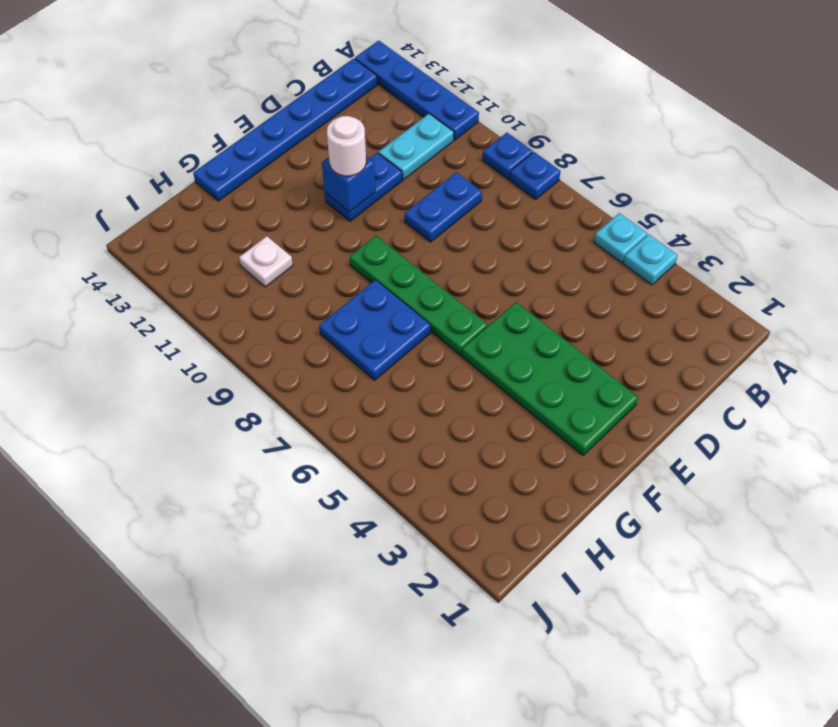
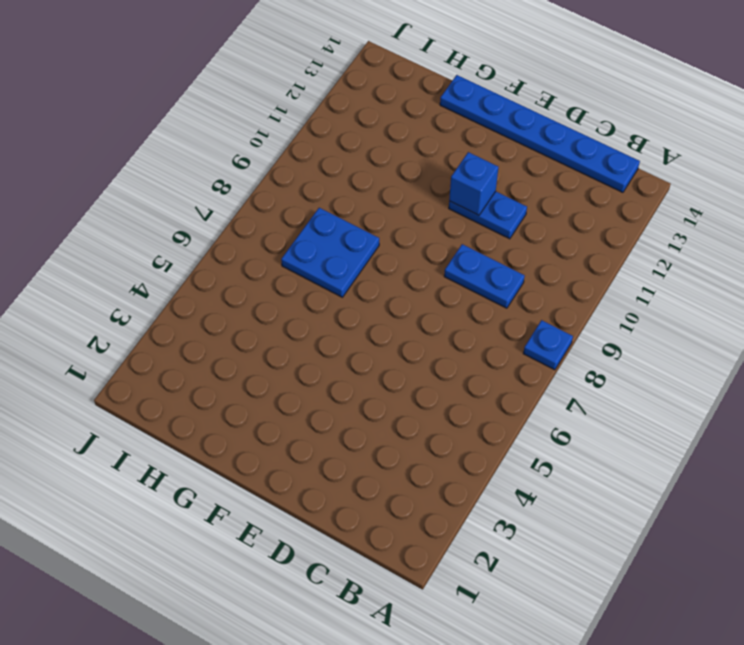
none -> cyan 1x1 plate [623,235,678,285]
none -> cyan 1x1 plate [594,213,647,263]
none -> blue 1x1 plate [483,133,533,179]

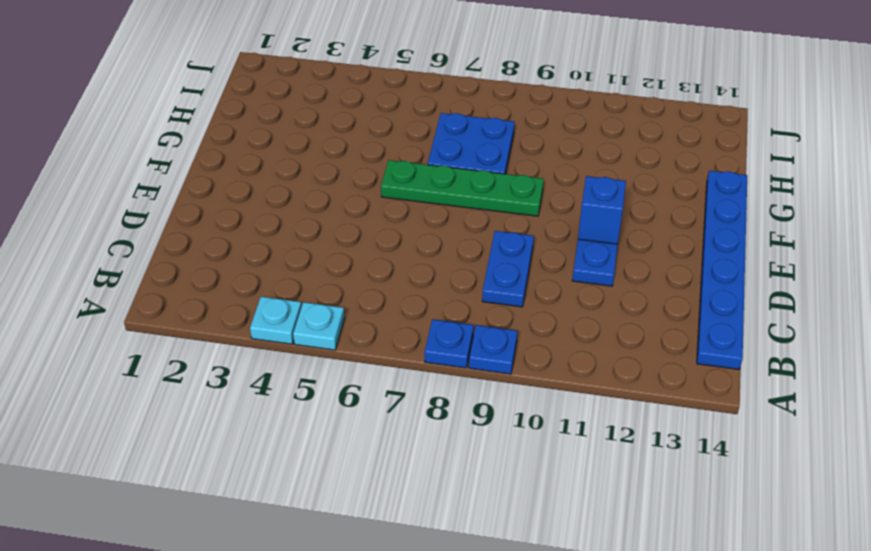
none -> blue 1x4 plate [355,41,479,140]
none -> cyan 1x2 plate [379,114,454,180]
none -> green 2x4 plate [462,302,638,455]

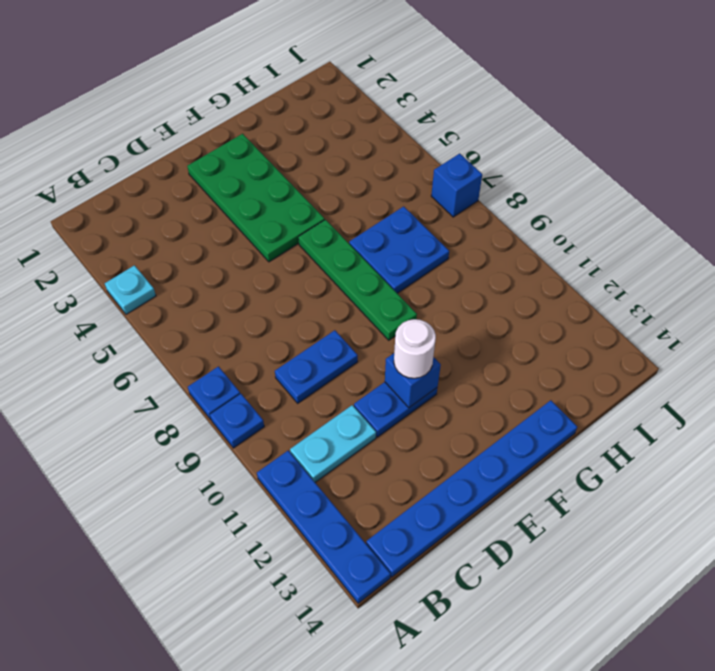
blue 1x1 brick [431,153,482,217] -> none
none -> cyan 1x1 plate [594,213,647,263]
none -> white 1x1 plate [239,236,293,287]

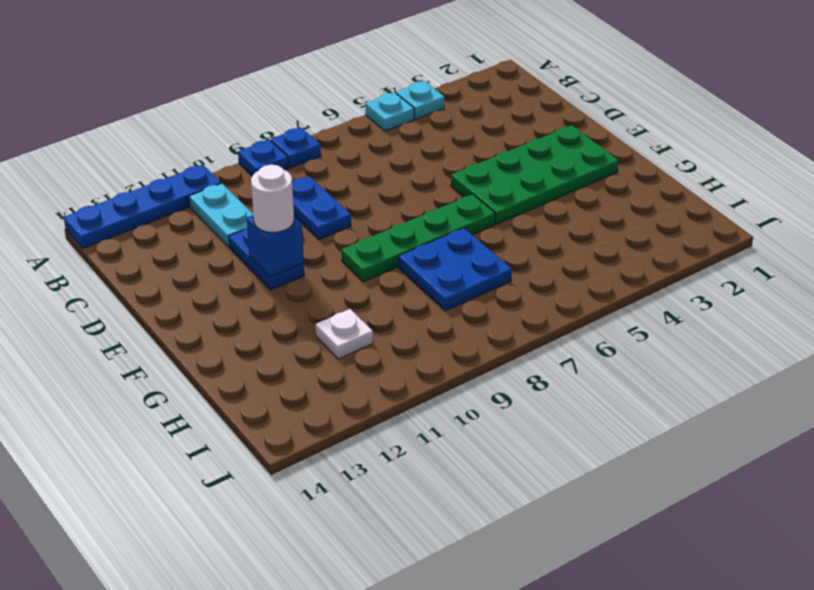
none -> blue 1x6 plate [193,58,377,201]

